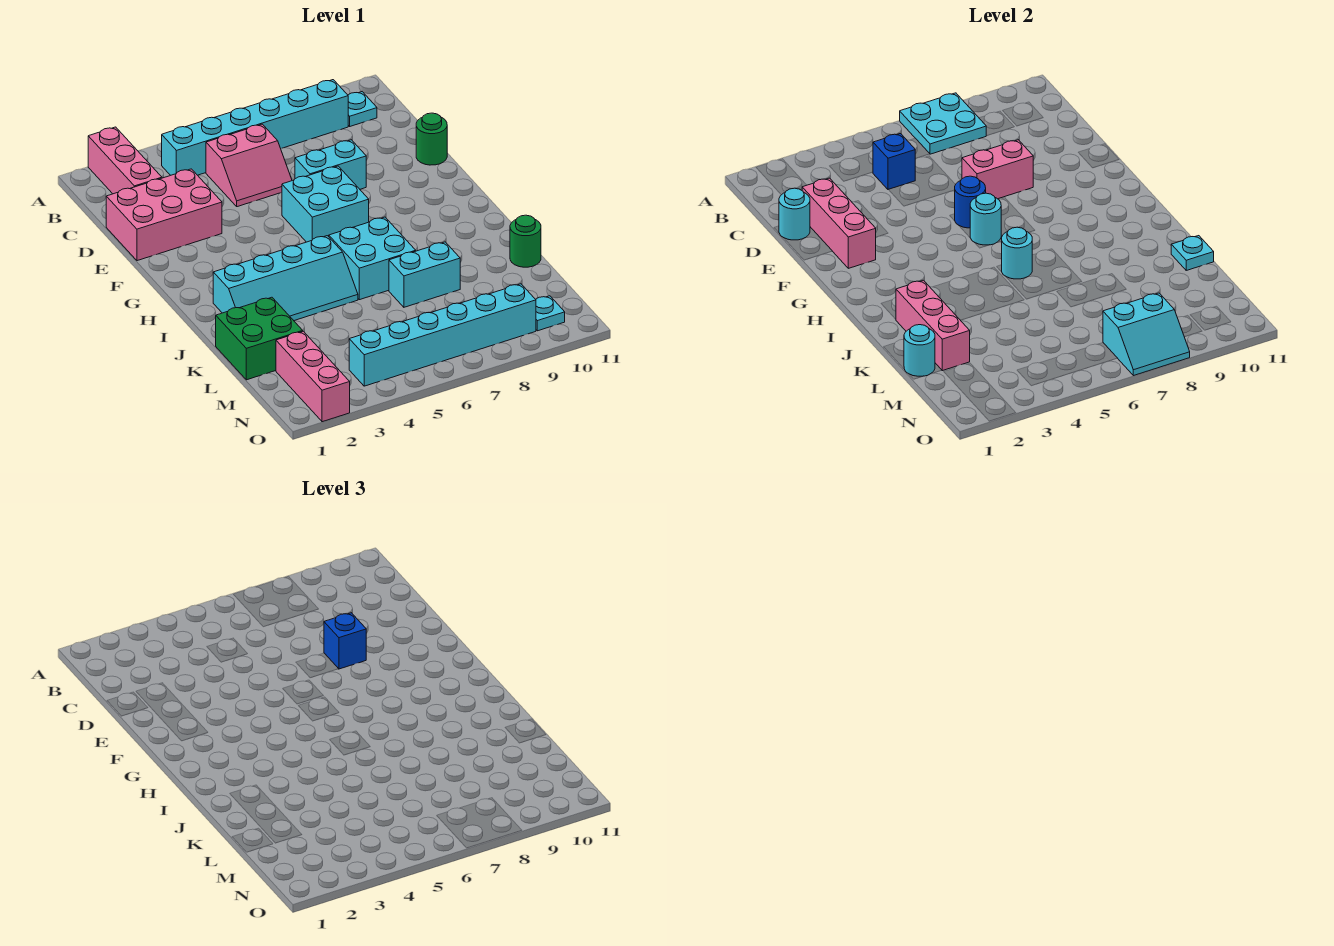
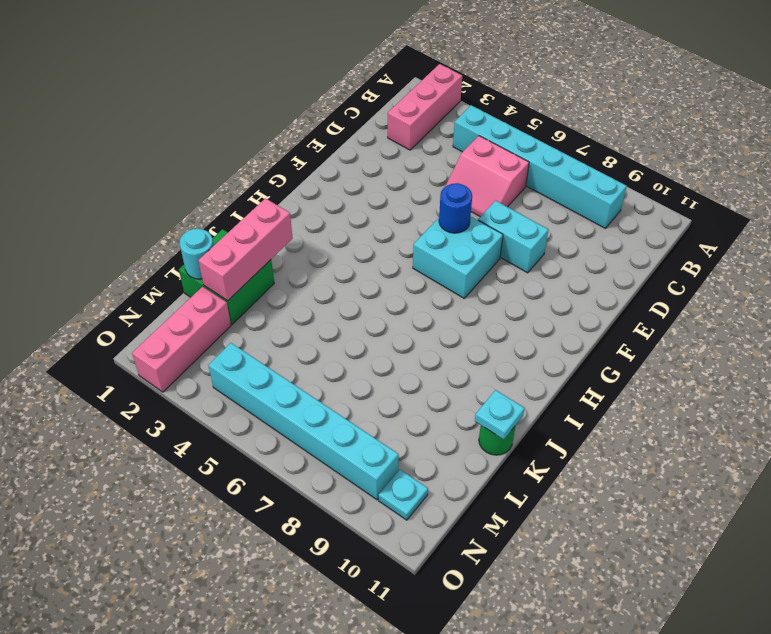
none -> cyan 1x1 plate [348,92,377,126]
none -> pink 2x3 brick [106,169,222,261]
none -> green 1x1 round brick [416,113,447,165]

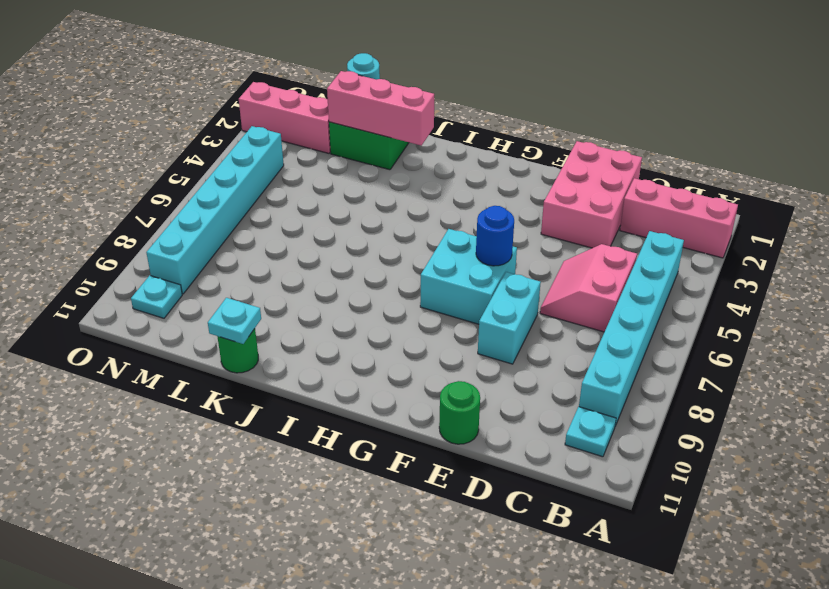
none -> cyan 2x4 slope [213,236,358,321]
none -> cyan 2x2 brick [329,217,416,300]
none -> cyan 1x2 brick [389,242,460,307]

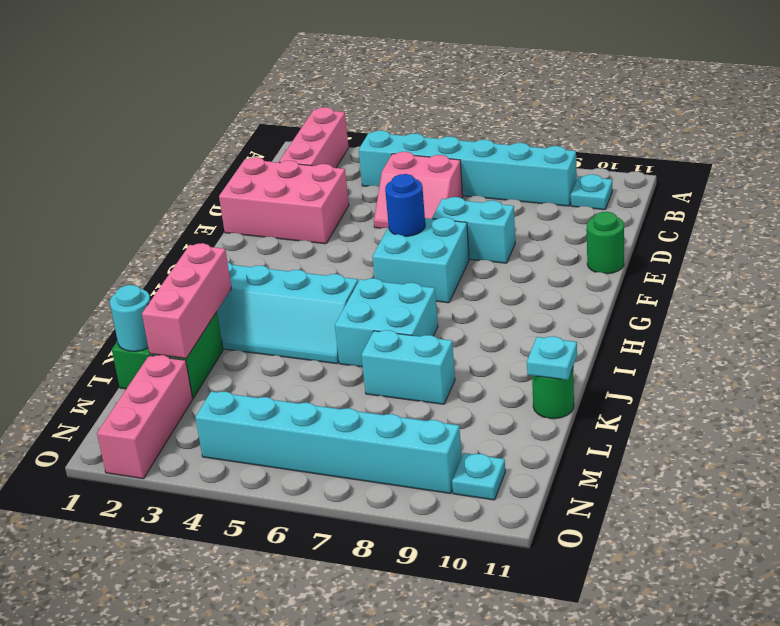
none -> cyan 2x2 plate [900,93,986,154]
none -> blue 1x1 brick [873,134,916,190]
none -> cyan 1x1 round brick [779,188,810,240]

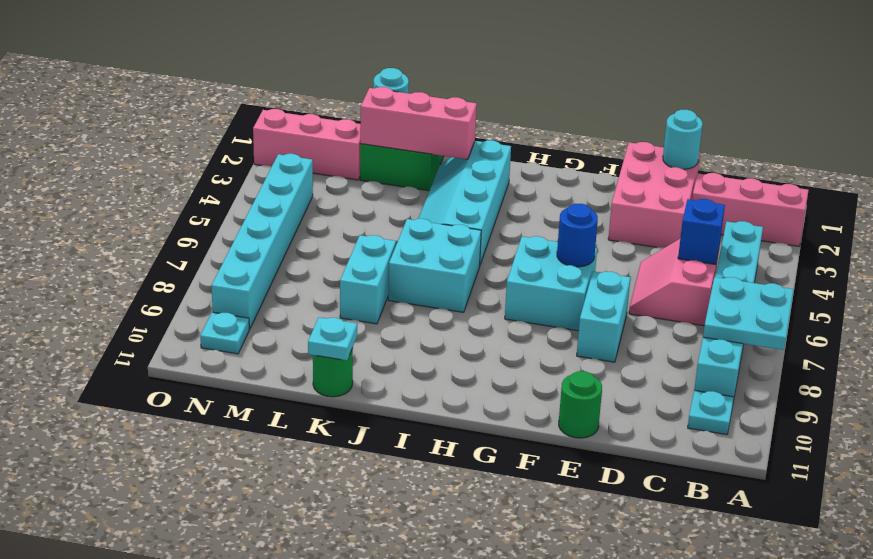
none -> pink 1x3 brick [802,178,876,268]
none -> pink 1x2 brick [962,140,1033,199]
none -> cyan 1x1 round brick [970,193,1001,245]

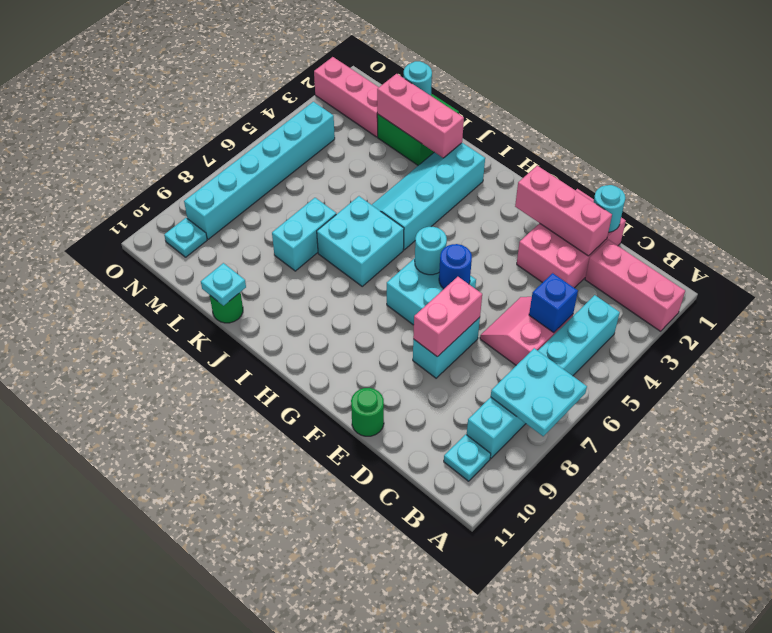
none -> cyan 1x1 round brick [1002,227,1032,279]
none -> cyan 2x2 slope [1103,293,1190,376]
none -> blue 1x1 brick [324,613,366,669]

